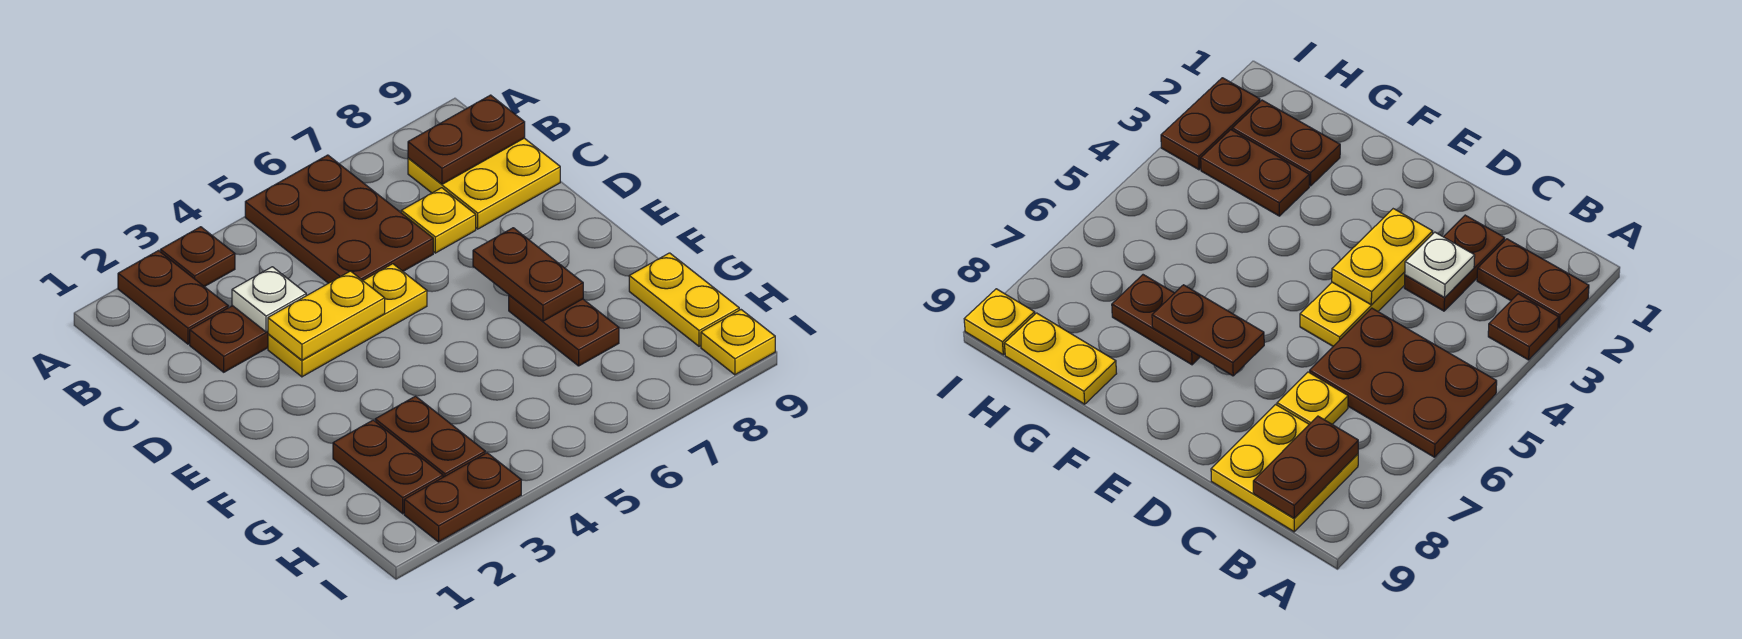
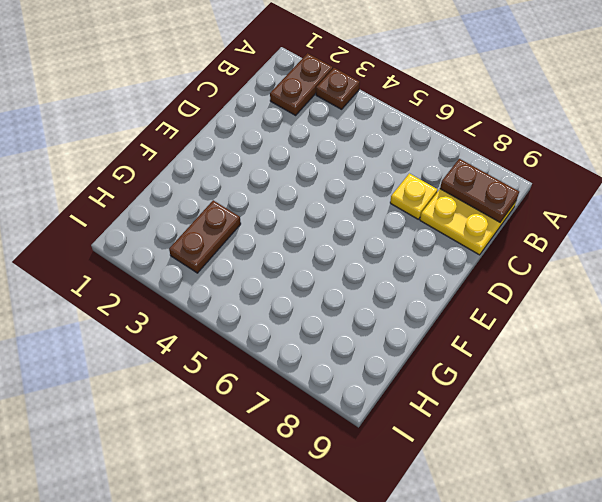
none -> brown 2x3 plate [245,155,433,283]
none -> brown 1x2 plate [190,306,268,372]
none -> yellow 1x3 plate [268,264,427,377]

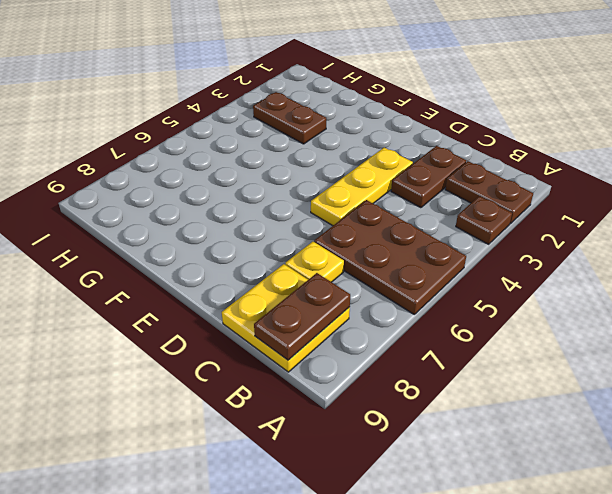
none -> brown 1x2 plate [509,295,619,366]
none -> brown 1x2 plate [333,420,443,514]
none -> yellow 1x2 plate [629,253,739,346]

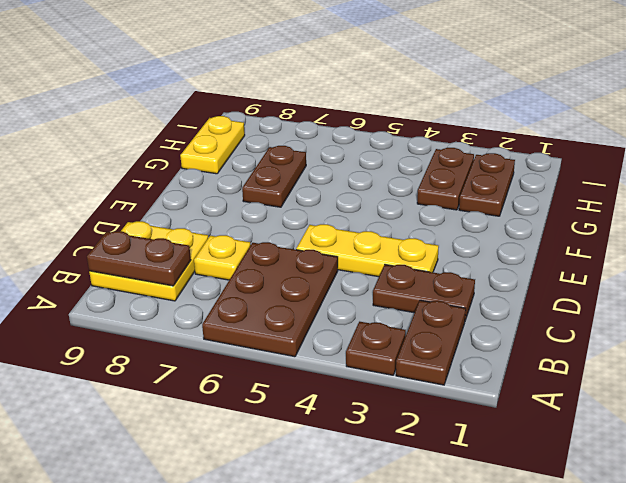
none -> brown 1x2 plate [404,453,521,542]
none -> yellow 1x1 plate [701,310,775,375]
none -> white 1x1 plate [232,267,306,332]

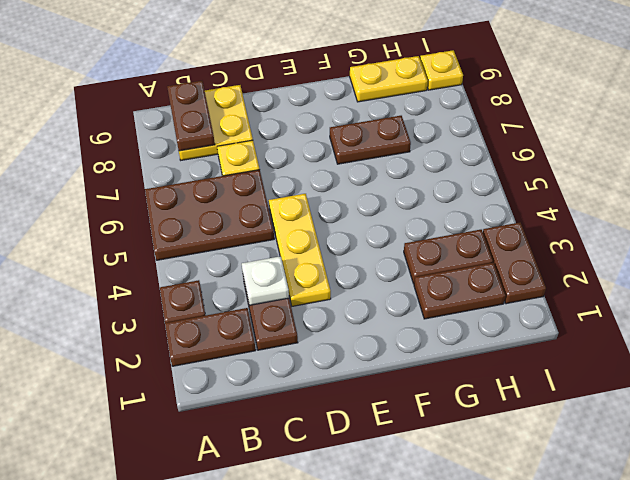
none -> yellow 1x2 plate [268,271,385,360]
none -> brown 1x2 plate [473,228,583,321]

